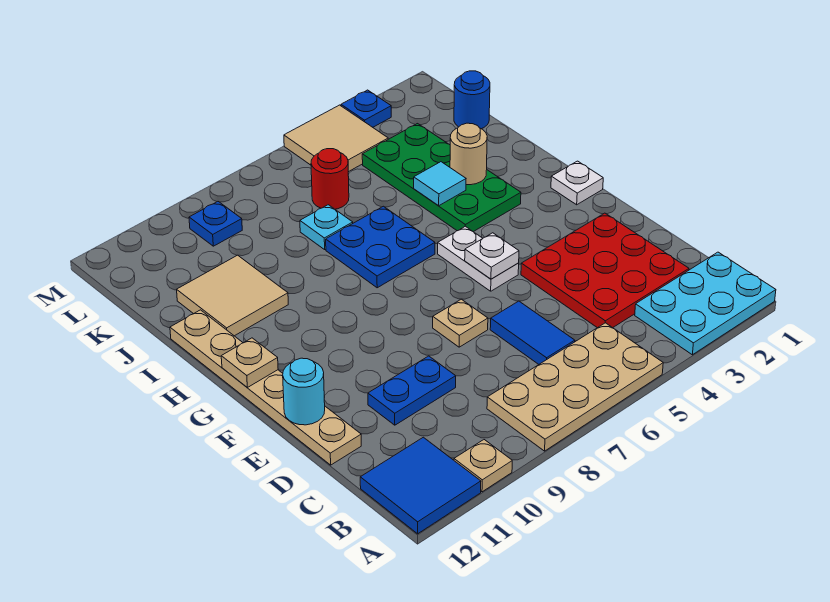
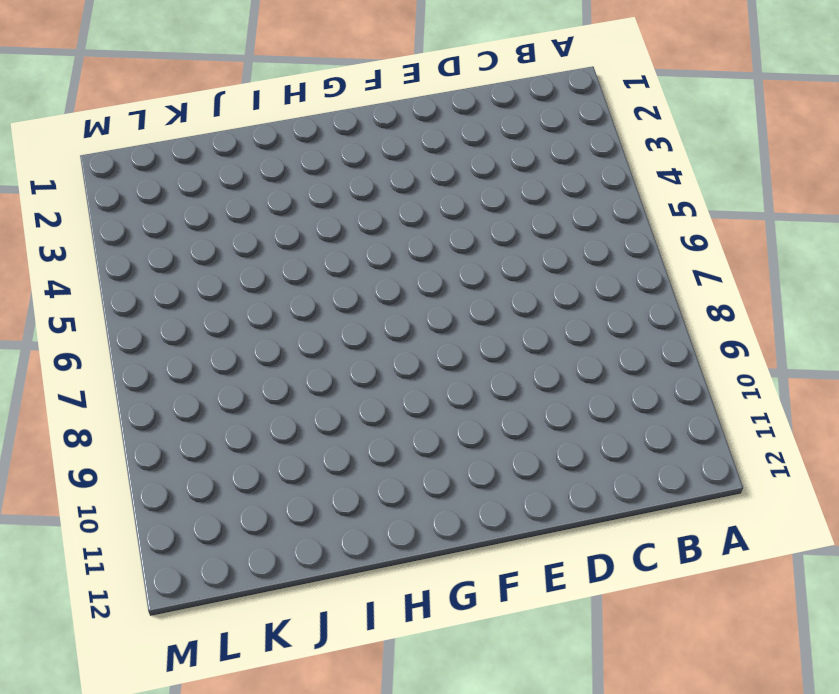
none -> cyan 2x3 plate [635,252,776,355]
none -> tan 2x4 plate [487,323,663,451]
none -> tan 1x1 plate [454,440,512,492]

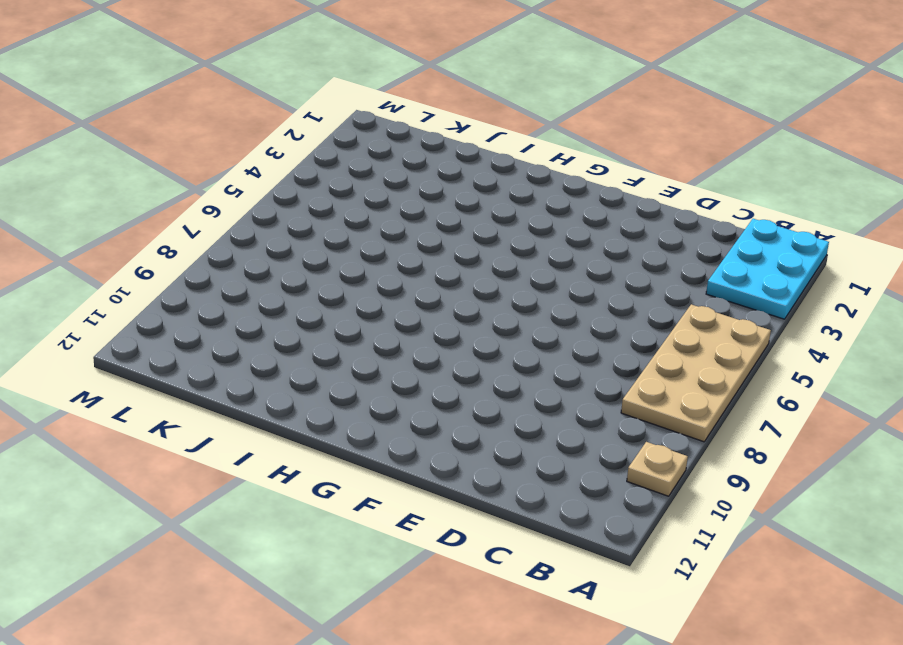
none -> blue 2x2 tile [360,437,481,534]
none -> red 3x3 plate [521,213,689,328]
none -> blue 1x2 tile [490,301,575,364]

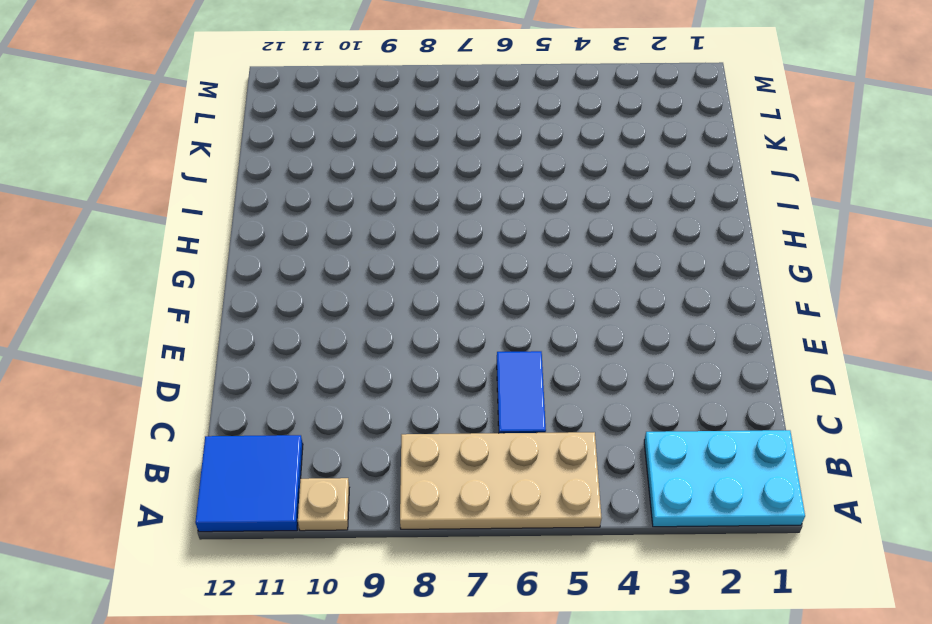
none -> red 3x3 plate [521,213,689,328]
none -> blue 1x2 plate [368,356,456,425]
none -> tan 1x6 plate [170,310,361,465]

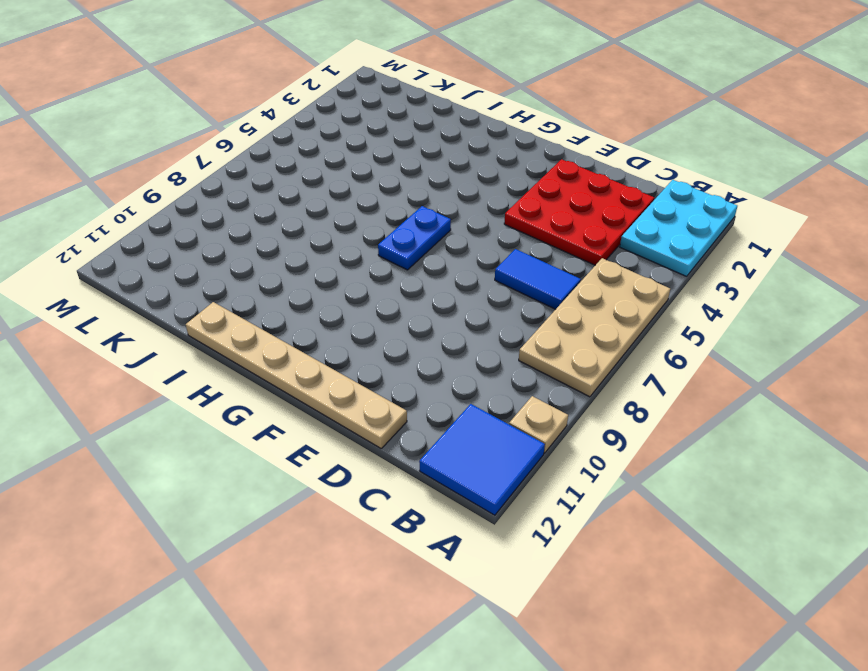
blue 1x2 plate [378,206,451,270] -> blue 1x2 plate moved to [368,356,456,425]
none -> tan 1x1 plate [433,299,488,347]
none -> white 1x2 plate [438,226,519,291]
none -> white 1x1 plate [551,161,603,205]

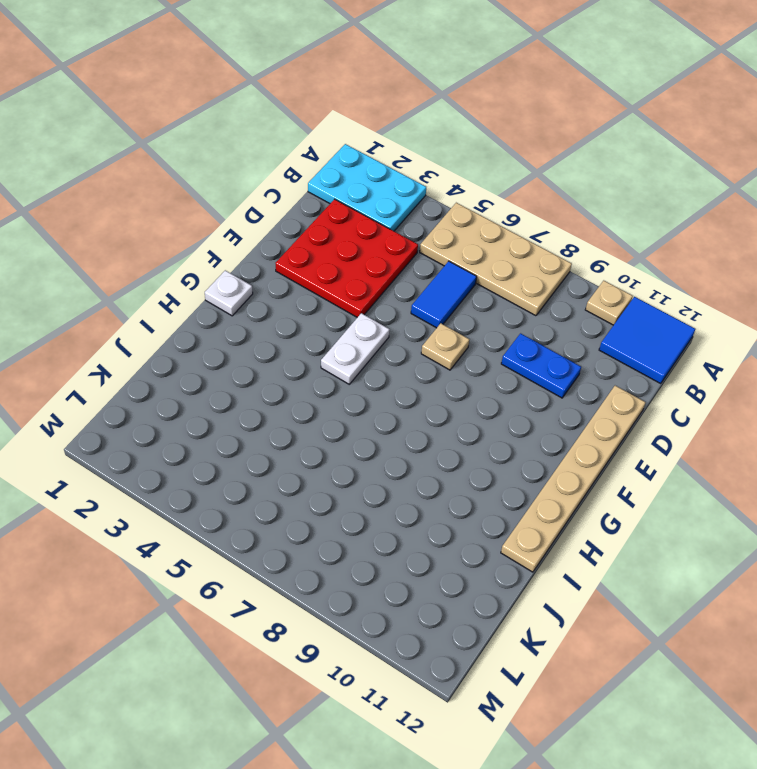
none -> green 2x4 plate [362,124,521,232]
none -> blue 2x2 plate [326,206,435,288]
none -> tan 2x2 tile [177,255,288,336]

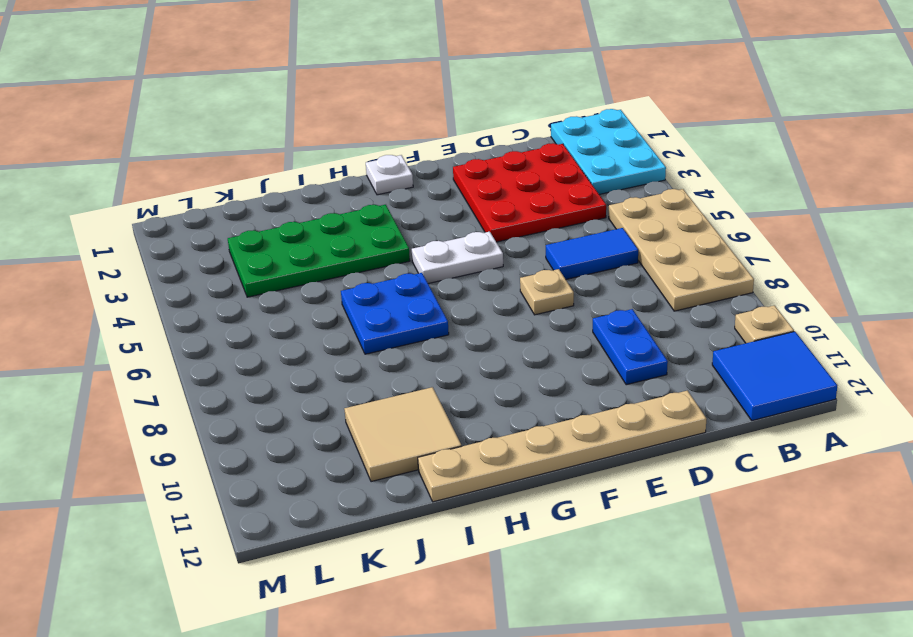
none -> cyan 1x1 plate [300,205,353,249]
none -> blue 1x1 round brick [454,71,490,129]
none -> red 1x1 round brick [311,149,349,209]

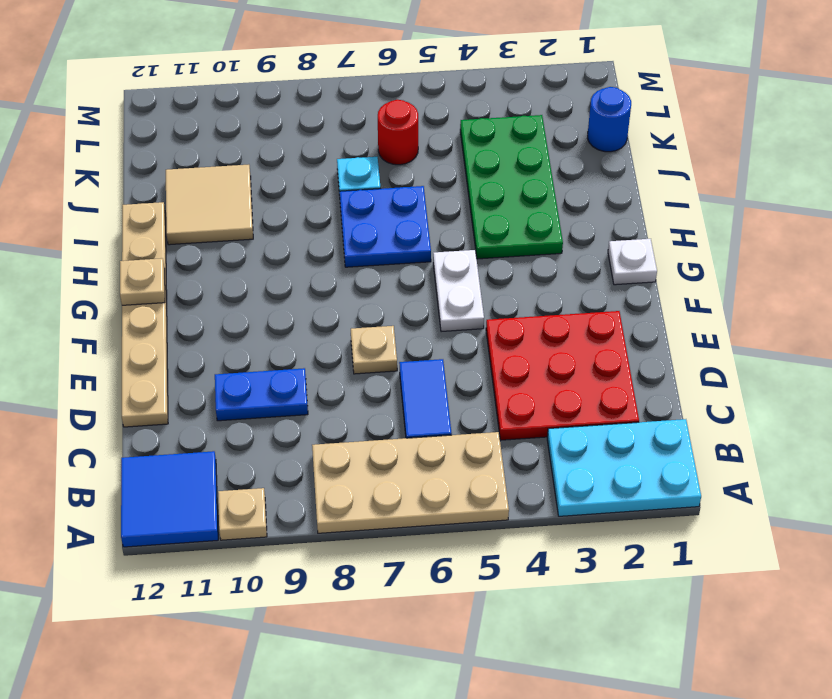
none -> tan 2x2 tile [284,105,388,172]
none -> blue 1x1 plate [189,202,242,246]
none -> blue 1x1 plate [341,90,391,127]

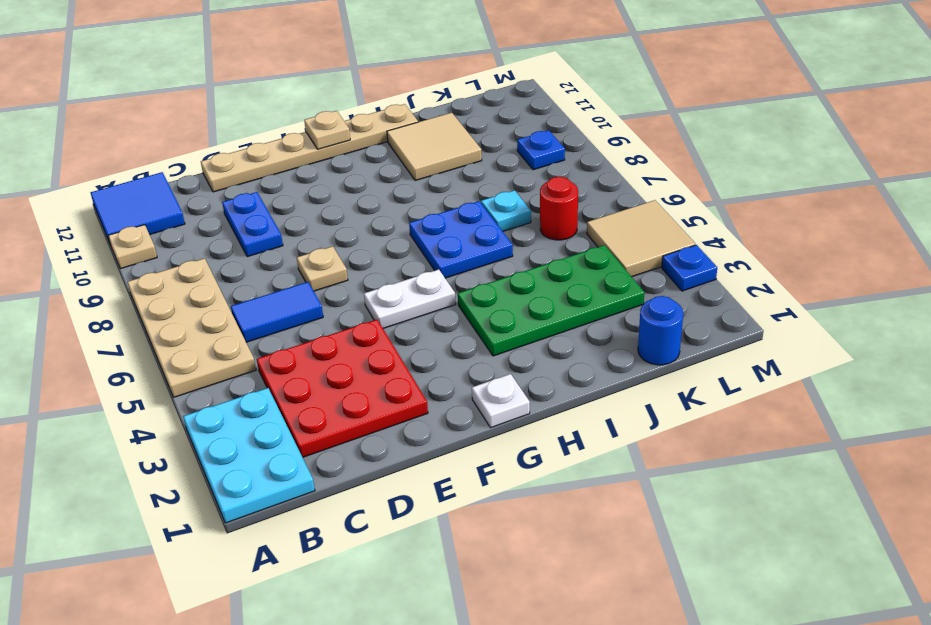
none -> cyan 1x1 round brick [283,358,325,425]
none -> white 1x1 plate [465,233,519,279]
none -> tan 1x1 round brick [450,123,487,185]

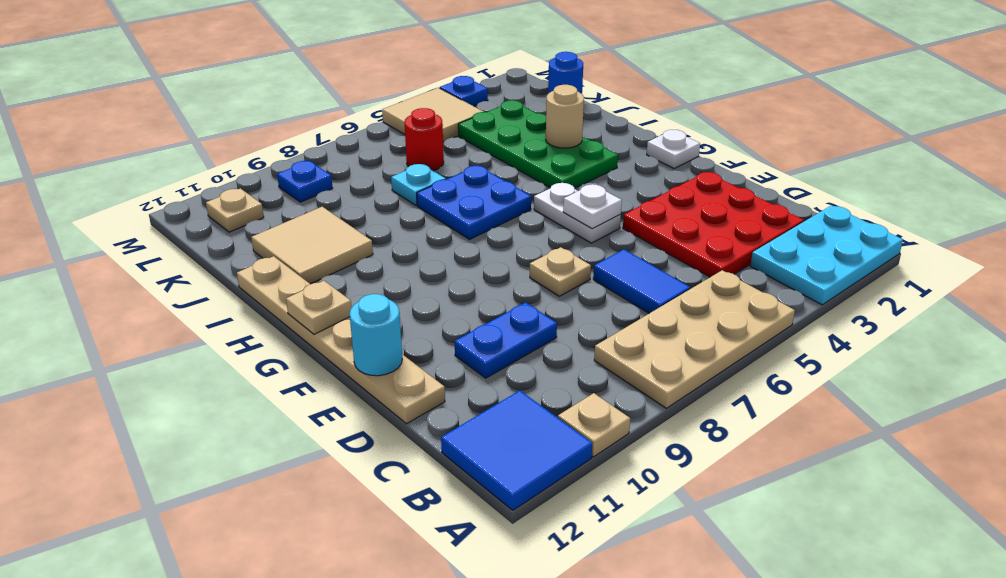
tan 1x1 plate [206,188,264,232] -> none
none -> cyan 1x1 tile [414,162,466,206]

